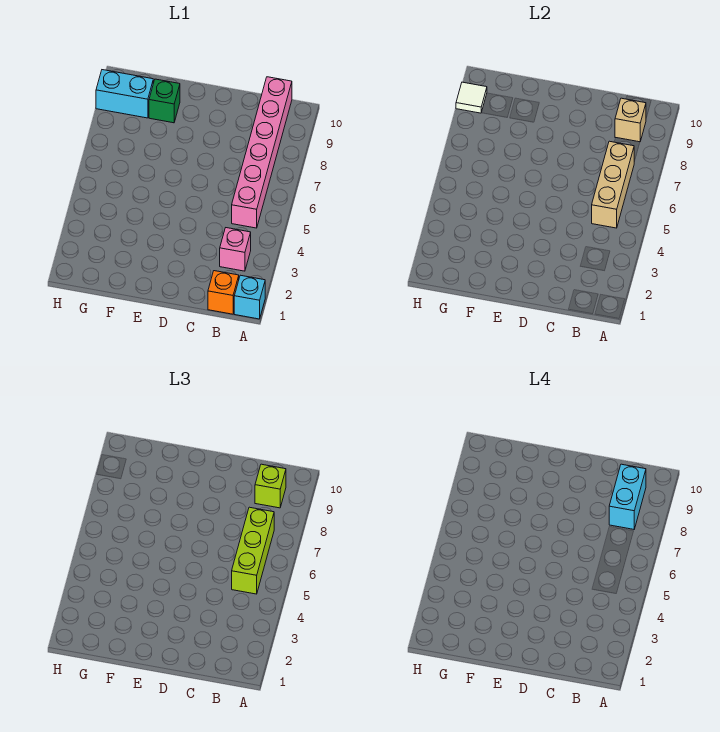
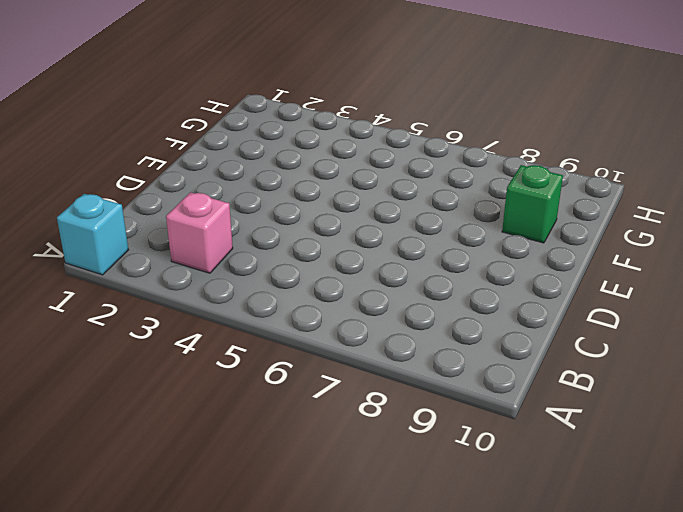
none -> orange 1x1 brick [208,271,239,314]
none -> pink 1x6 brick [232,77,292,228]
none -> cyan 1x2 brick [96,70,153,118]

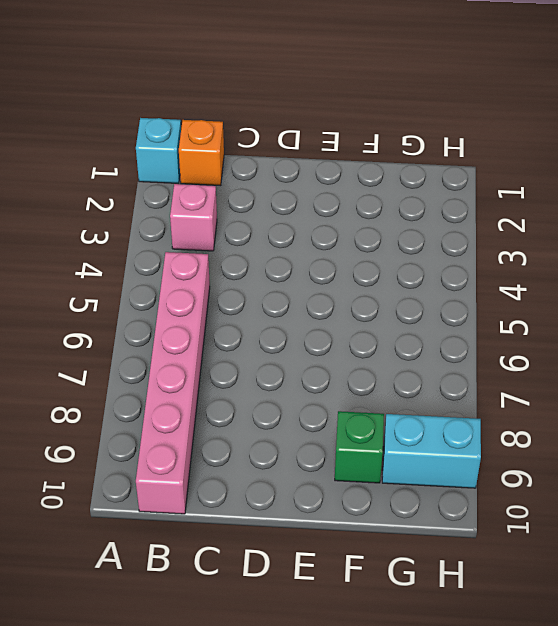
none -> tan 1x3 brick [592,141,634,228]
none -> tan 1x1 brick [615,98,646,142]
none -> white 1x1 tile [456,82,487,113]

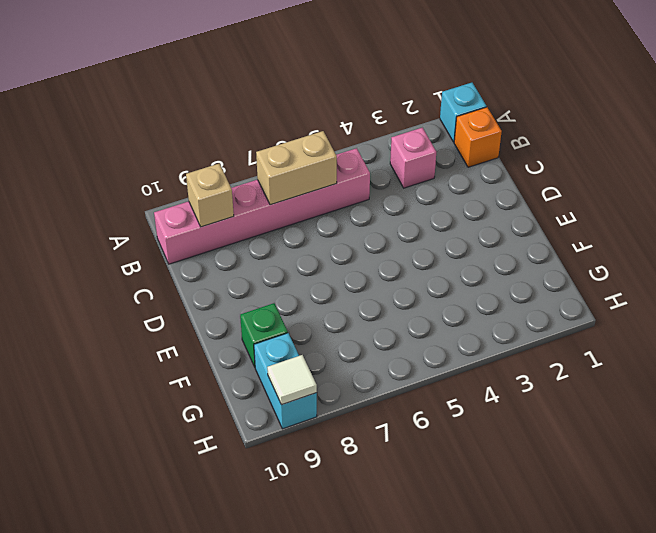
tan 1x2 brick [256,131,337,205] -> tan 1x3 brick [592,141,634,228]
none -> lime 1x3 brick [232,507,274,594]
none -> lime 1x1 brick [255,464,286,508]
none -> cyan 1x2 brick [609,464,646,529]

